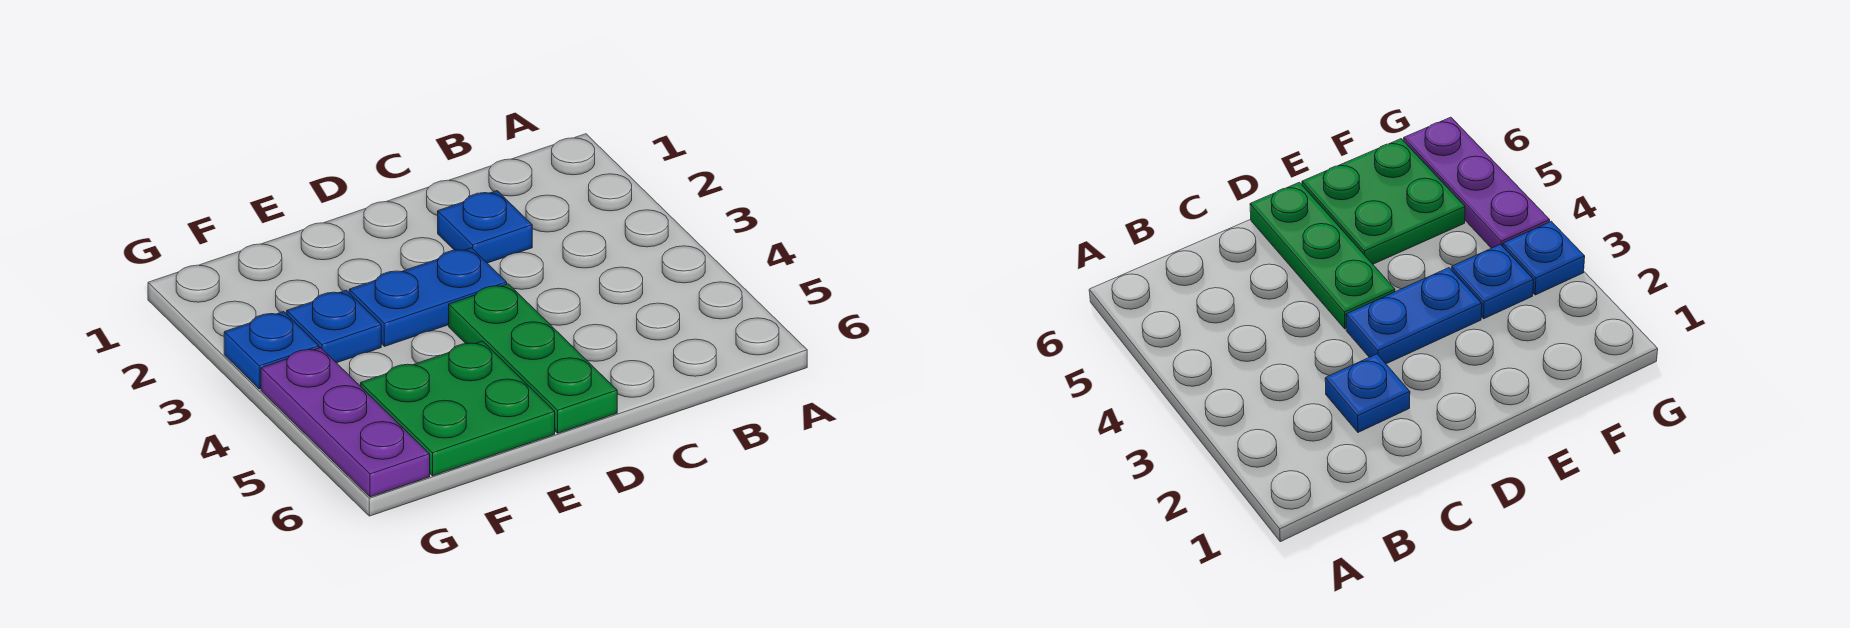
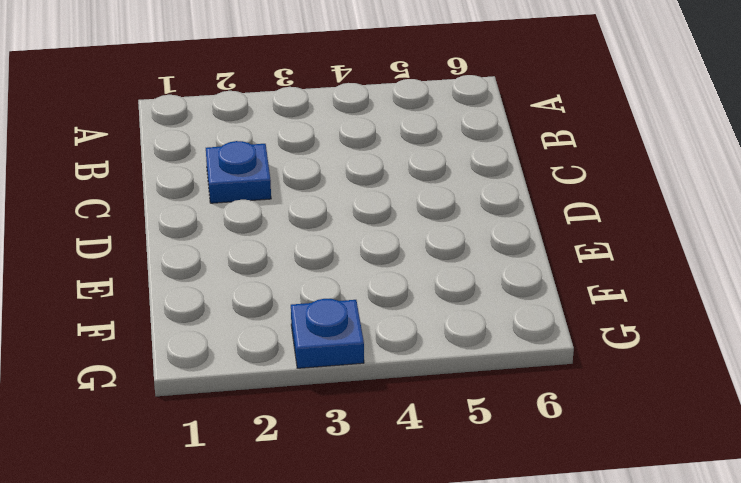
none -> blue 1x2 plate [349,248,507,346]
none -> green 1x3 plate [449,284,617,433]

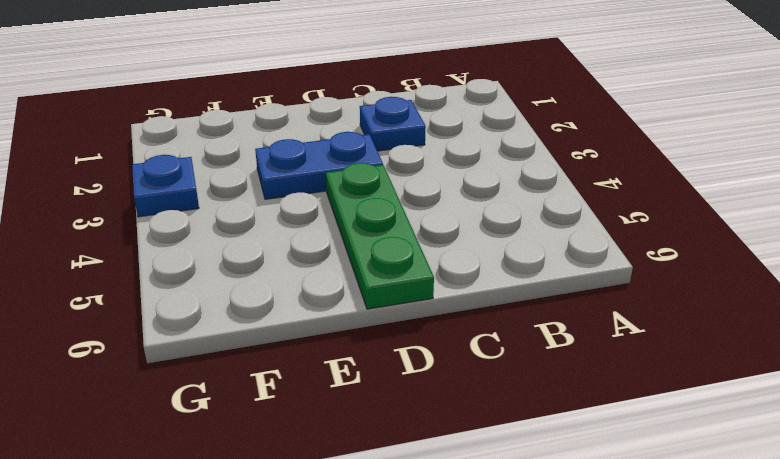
none -> green 2x2 plate [361,341,555,476]
none -> blue 1x1 plate [287,290,381,363]

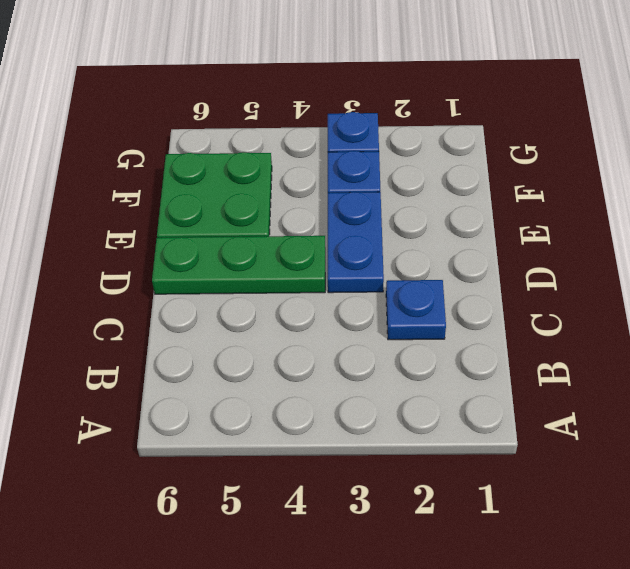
none -> purple 1x3 plate [261,348,430,497]

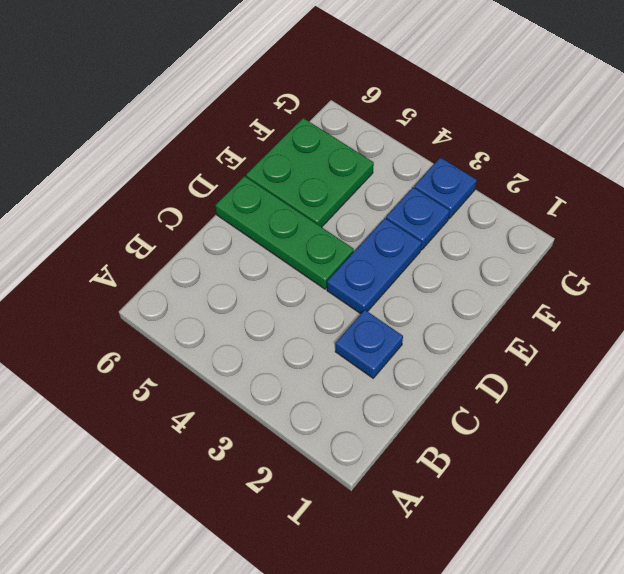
none -> purple 1x3 plate [261,348,430,497]

